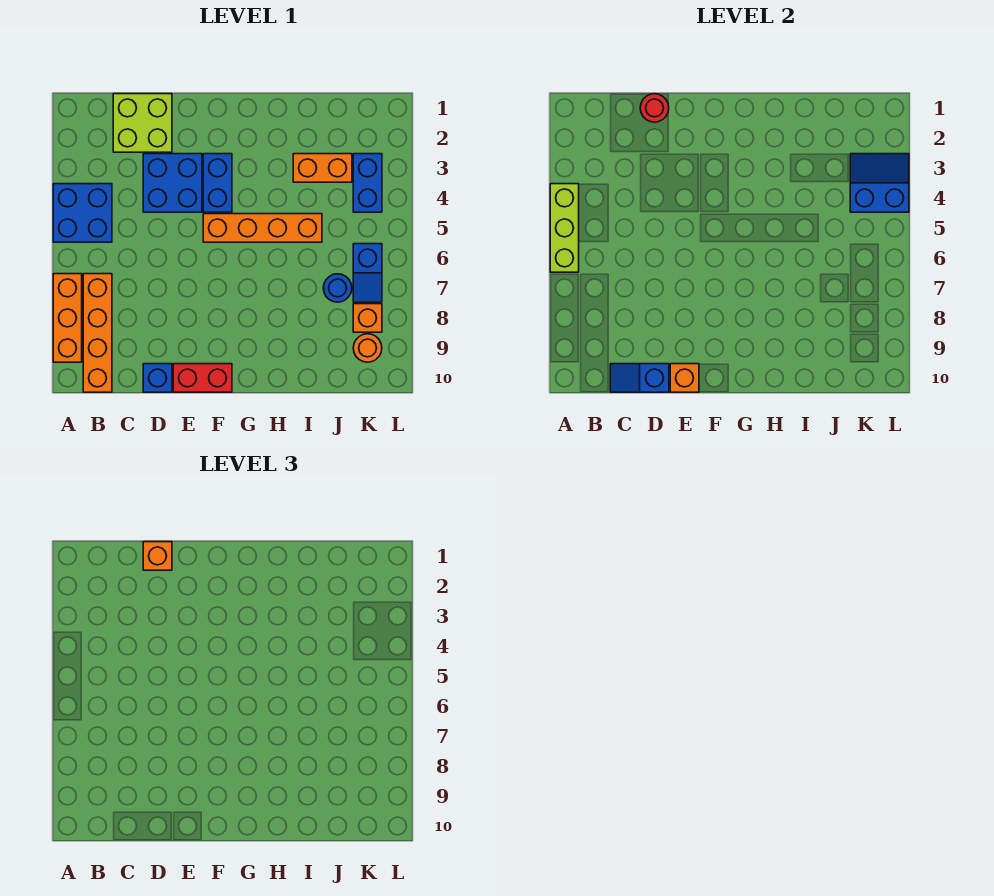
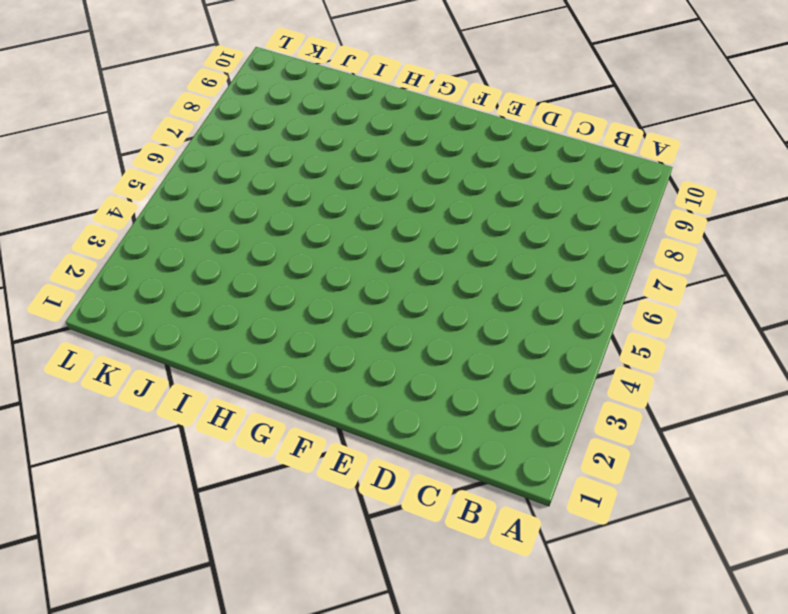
none -> blue 2x2 brick [53,184,112,242]
none -> orange 1x3 brick [53,274,82,362]
none -> orange 1x4 brick [83,274,112,392]

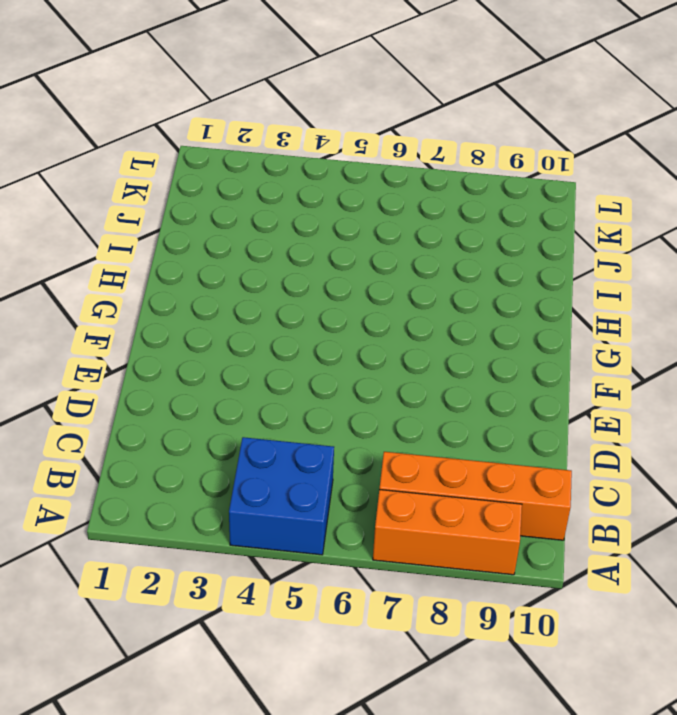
none -> lime 2x2 brick [113,94,172,152]
none -> blue 2x2 brick [143,154,202,212]
none -> blue 1x1 brick [143,364,172,392]

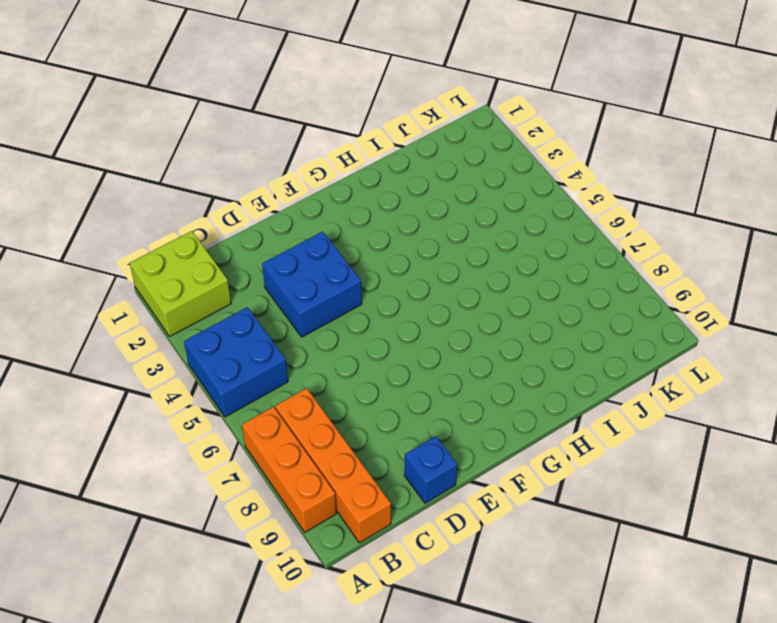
lime 2x2 brick [130,231,231,337] -> lime 2x2 brick moved to [113,94,172,152]
none -> red 1x2 brick [173,364,232,392]
none -> blue 1x2 brick [203,154,232,212]
none -> orange 1x4 brick [203,214,322,242]

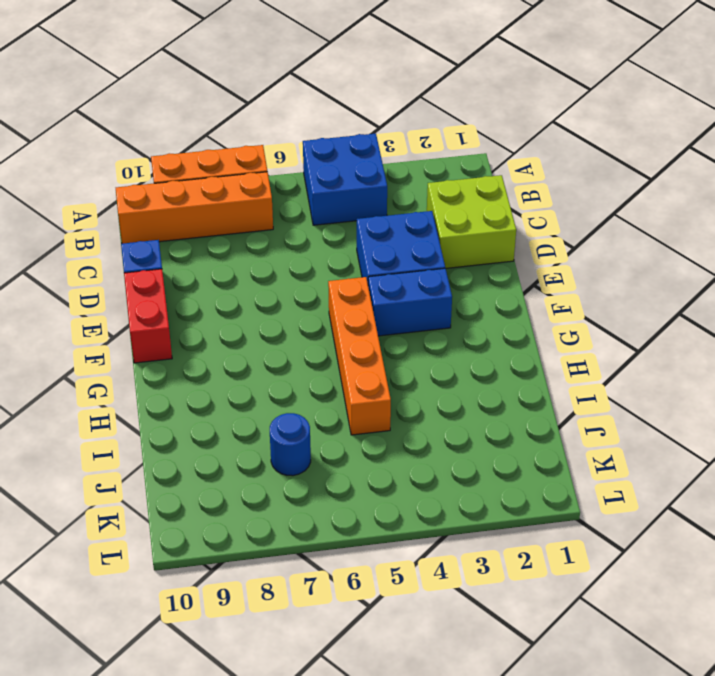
none -> orange 1x2 brick [293,154,352,182]
none -> blue 1x2 brick [353,154,382,212]
none -> blue 1x2 slope [353,244,382,302]

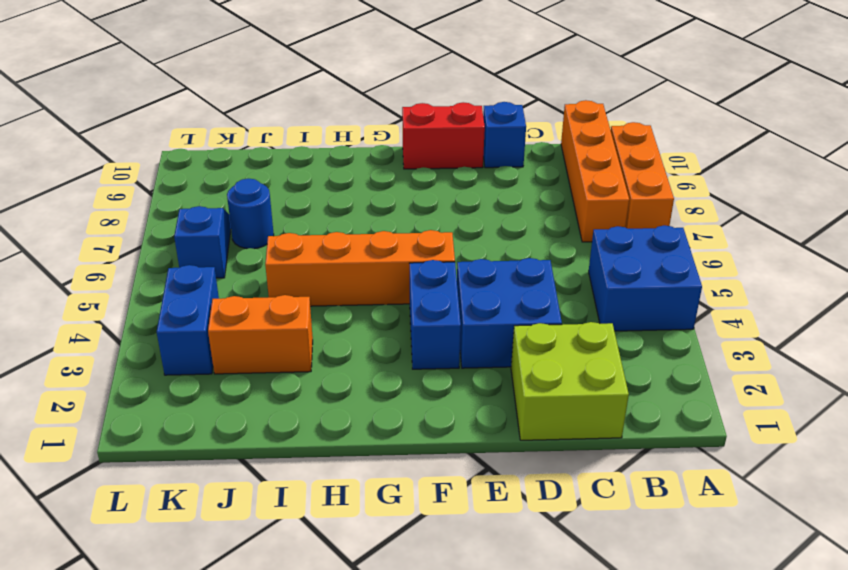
none -> orange 1x1 brick [353,304,382,332]
none -> orange 1x1 round brick [353,334,382,362]
none -> lime 1x3 brick [550,184,579,272]

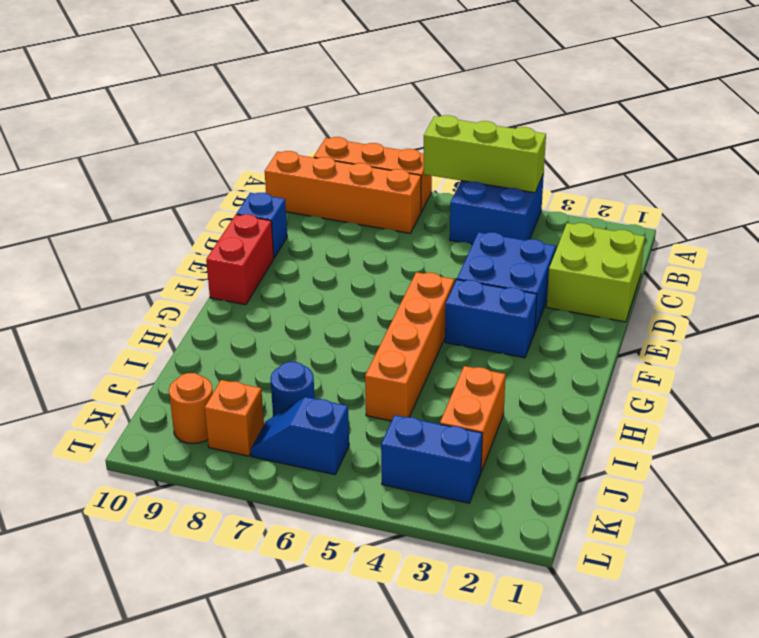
none -> blue 1x2 slope [610,364,669,392]
none -> red 1x1 round brick [640,94,669,122]
none -> orange 1x1 brick [670,364,699,392]

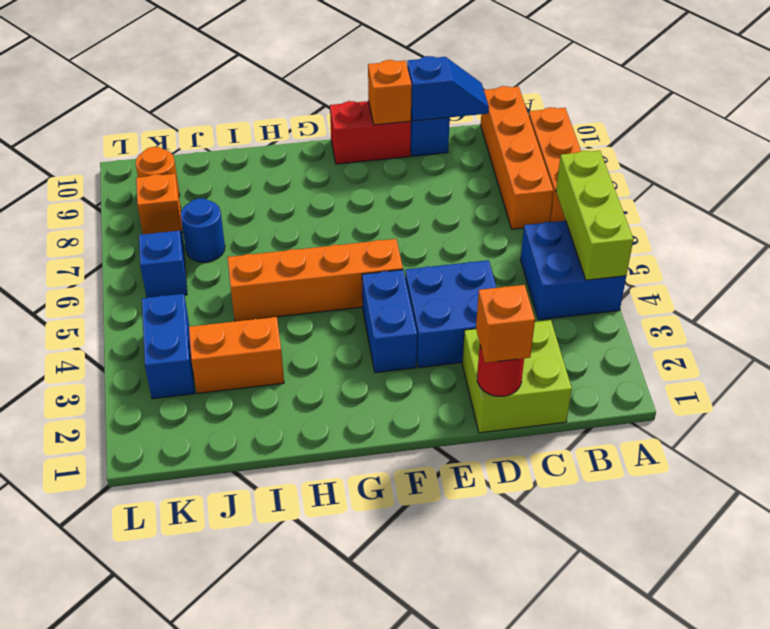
none -> blue 2x2 slope [850,154,909,212]

